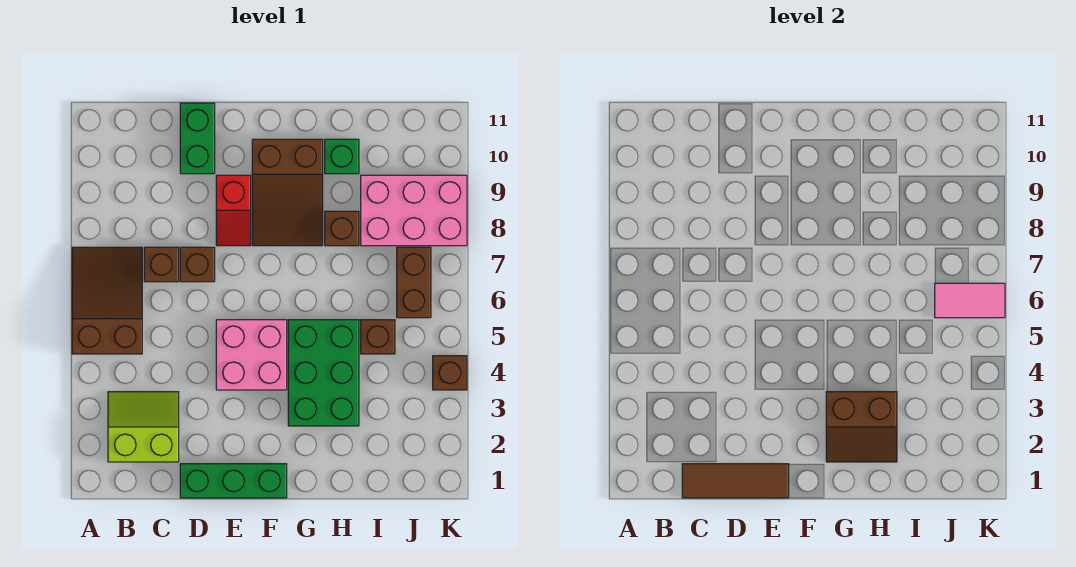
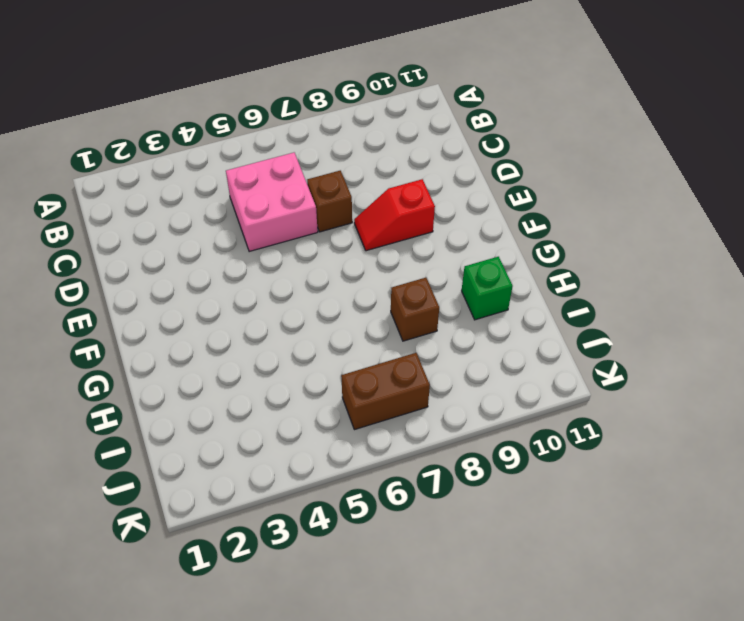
pink 2x2 brick [226,153,318,252] -> pink 2x2 brick moved to [216,320,287,390]
none -> brown 2x3 slope [72,247,142,354]
none -> lime 2x2 slope [108,392,179,462]
none -> brown 1x1 brick [144,247,179,282]

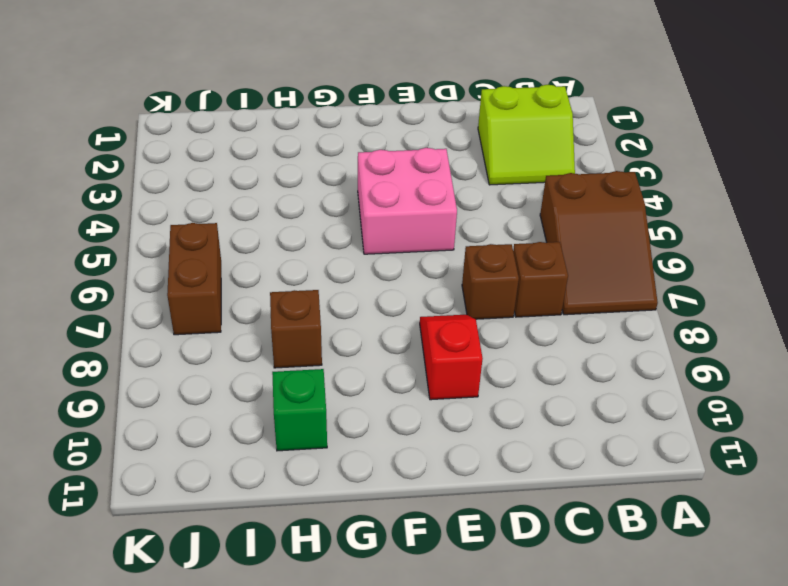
none -> green 1x3 brick [180,464,287,498]
none -> green 1x2 brick [180,103,215,174]
none -> brown 2x3 slope [252,139,323,246]

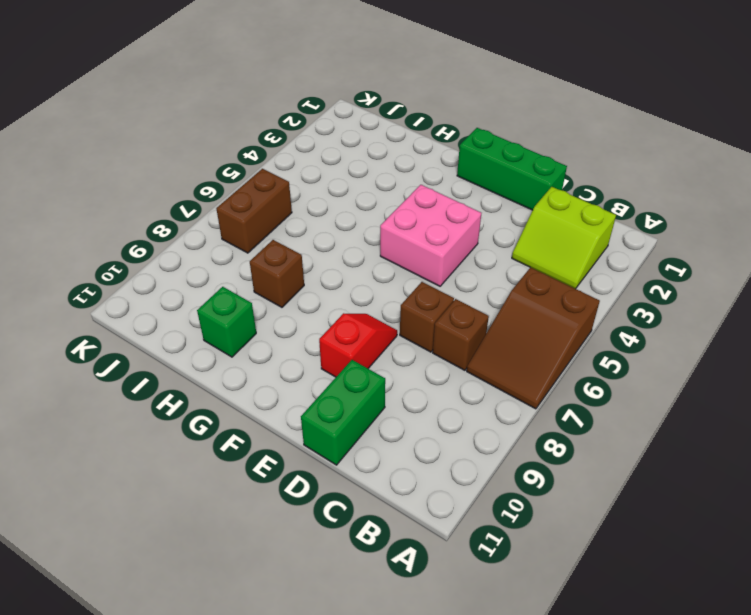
none -> brown 2x3 slope [252,139,323,246]
none -> green 2x3 brick [288,320,359,426]
none -> brown 1x1 brick [361,320,395,354]

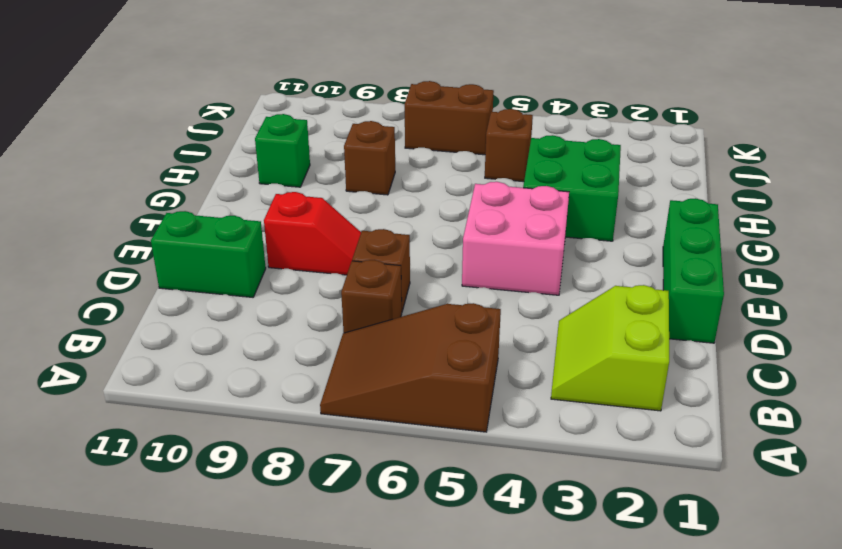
green 2x2 brick [523,135,621,241] -> green 2x3 brick [288,320,359,426]
none -> brown 2x3 slope [252,139,323,246]
none -> pink 2x3 brick [361,175,467,246]
none -> brown 1x1 brick [433,356,467,390]

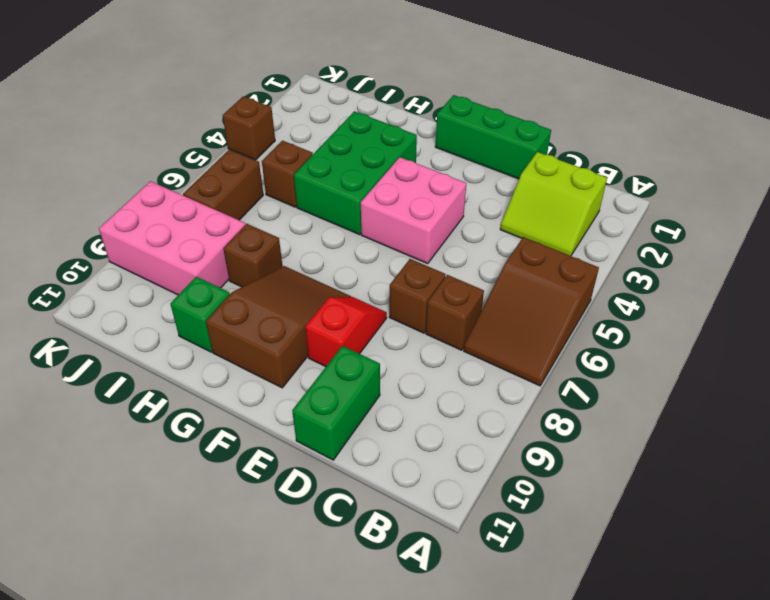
none -> brown 1x3 tile [682,464,789,498]
none -> brown 2x2 slope [826,392,897,462]
none -> pink 1x2 tile [935,283,1005,318]

